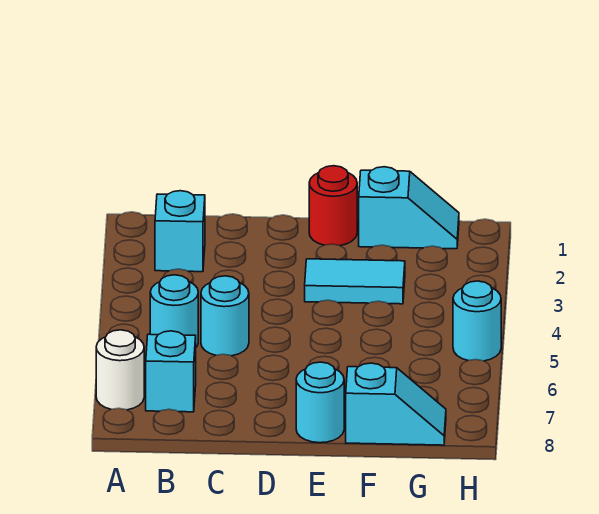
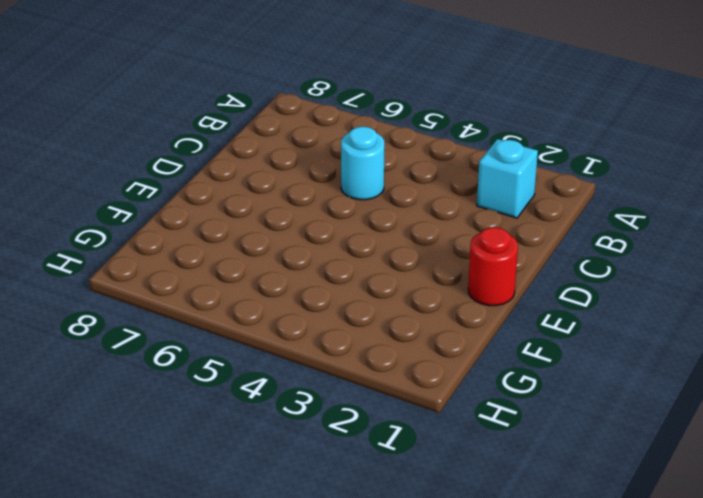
none -> white 1x1 round brick [96,330,144,410]
none -> cyan 1x1 round brick [150,275,198,347]

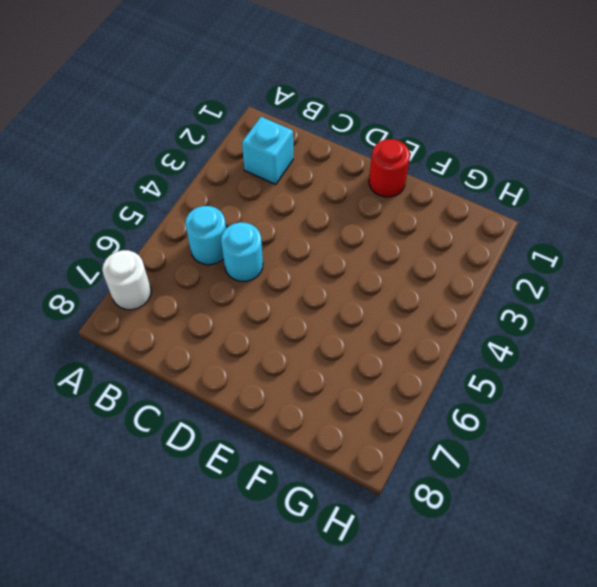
none -> cyan 1x1 brick [146,331,196,412]
none -> cyan 1x2 tile [305,259,405,304]

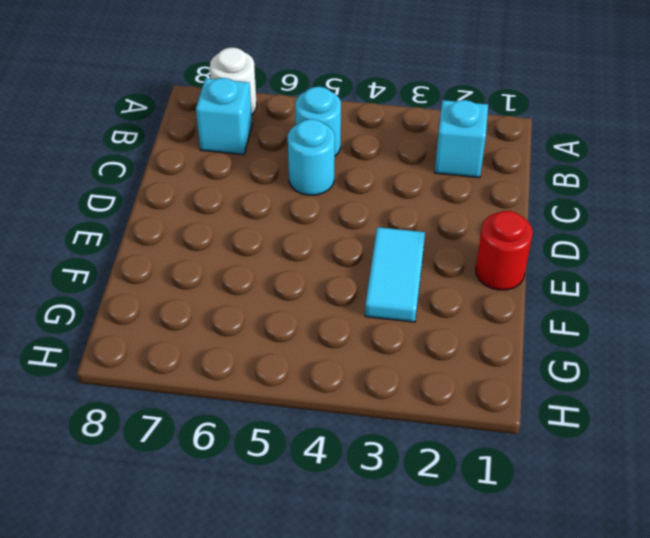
none -> cyan 1x1 round brick [296,362,344,443]
none -> cyan 1x2 slope [359,167,459,249]

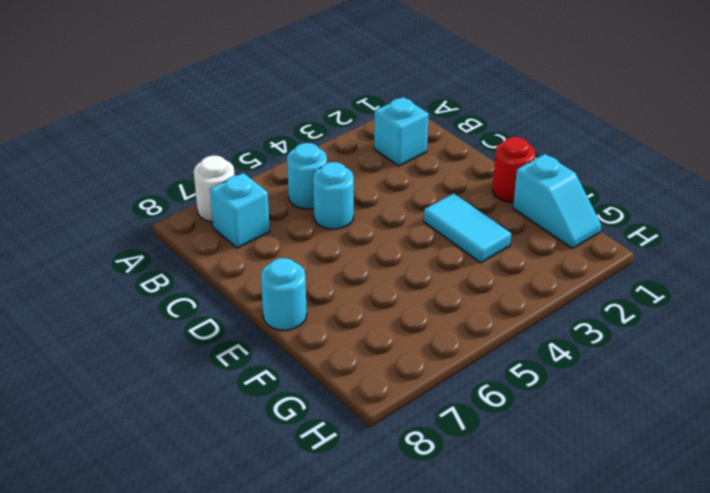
none -> cyan 1x2 slope [346,363,446,445]
none -> cyan 1x1 round brick [453,281,501,361]

